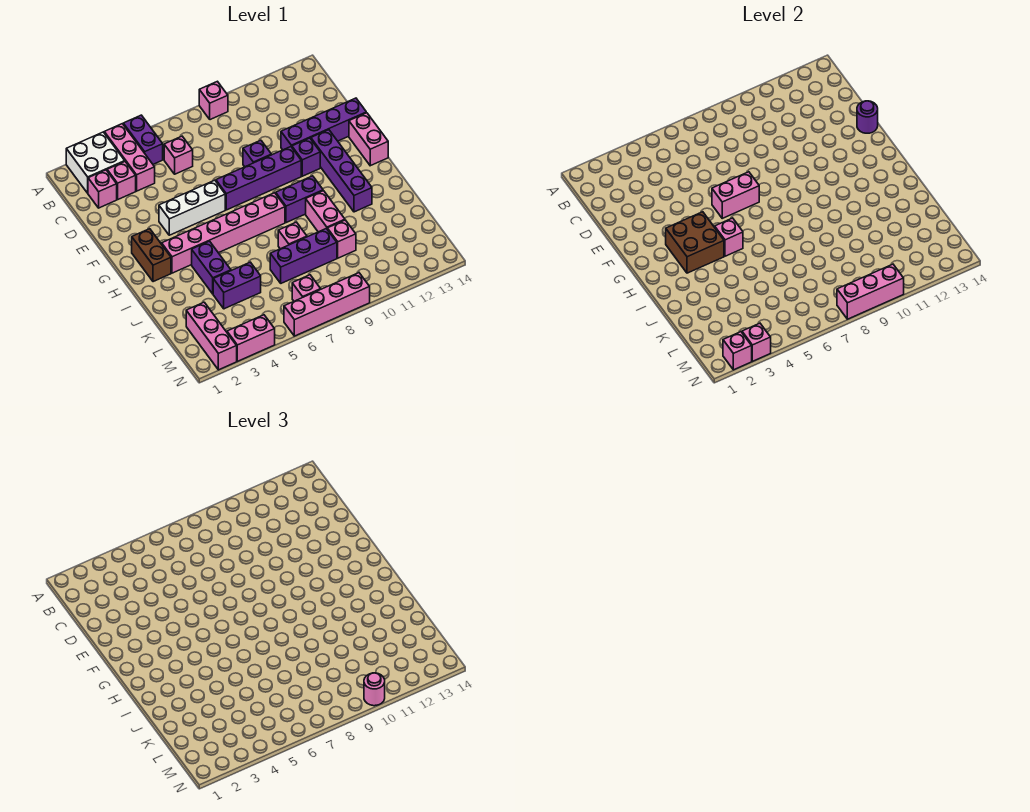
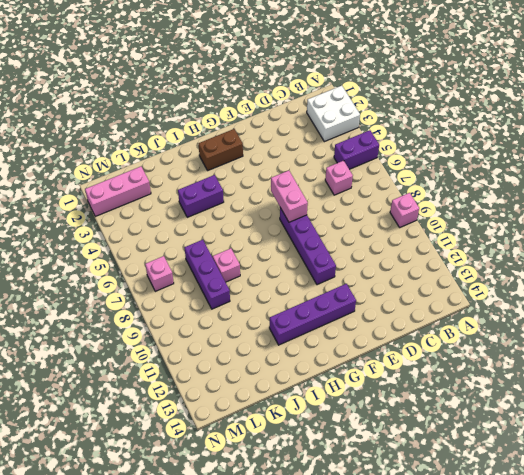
none -> pink 1x3 brick [104,124,155,191]
none -> pink 1x1 brick [88,170,117,208]
none -> pink 1x1 brick [107,162,136,199]
none -> purple 1x1 brick [243,140,271,167]

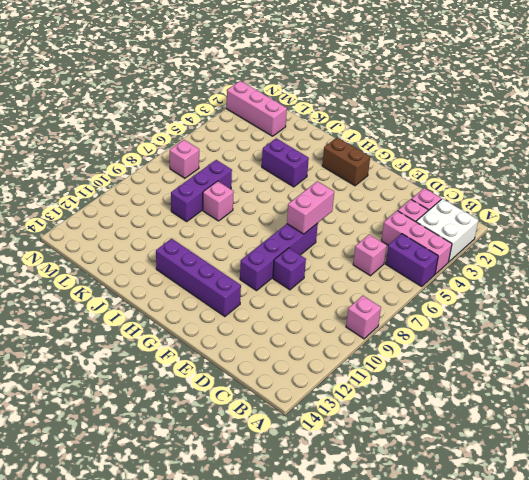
none -> purple 1x4 brick [281,98,366,150]
none -> white 1x3 brick [159,180,225,235]
none -> purple 1x1 brick [292,138,320,176]
none -> pink 1x2 brick [349,113,388,166]

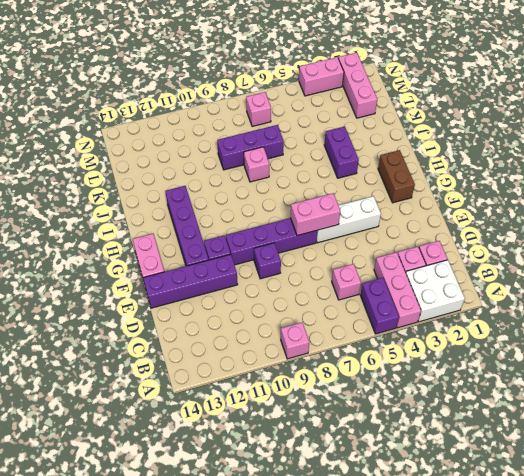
none -> pink 1x6 brick [162,193,285,273]
none -> purple 1x2 brick [276,176,323,223]
none -> pink 1x2 brick [306,191,345,232]
none -> purple 1x2 brick [213,262,261,309]

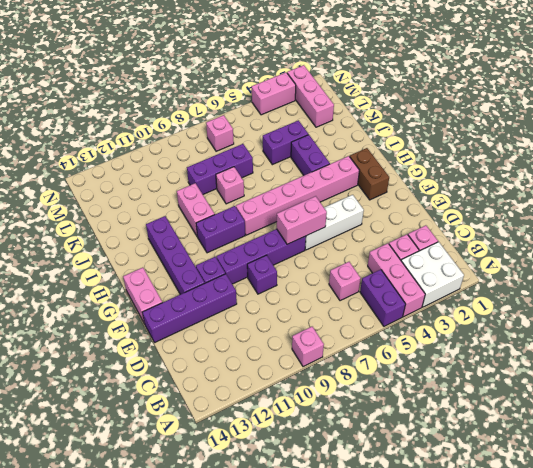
none -> pink 1x1 brick [327,220,356,258]
none -> pink 1x4 brick [284,273,370,336]
none -> purple 1x1 round brick [857,101,878,133]
none -> brown 2x2 brick [666,212,724,273]

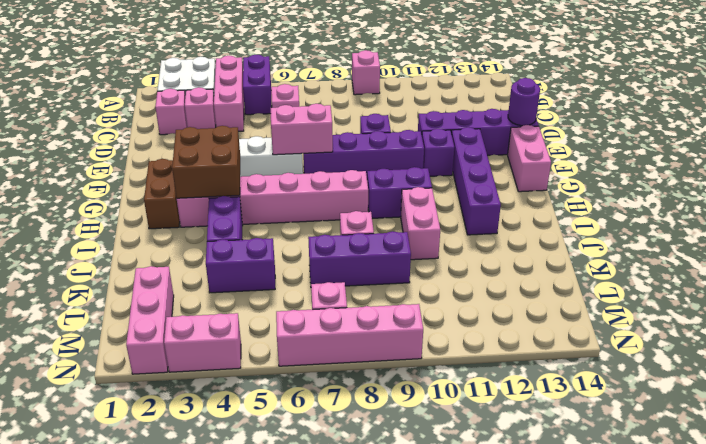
none -> pink 1x1 brick [327,220,356,258]
none -> pink 1x1 brick [715,218,743,256]
none -> pink 1x1 brick [723,332,752,370]
none -> pink 1x1 brick [742,323,771,361]

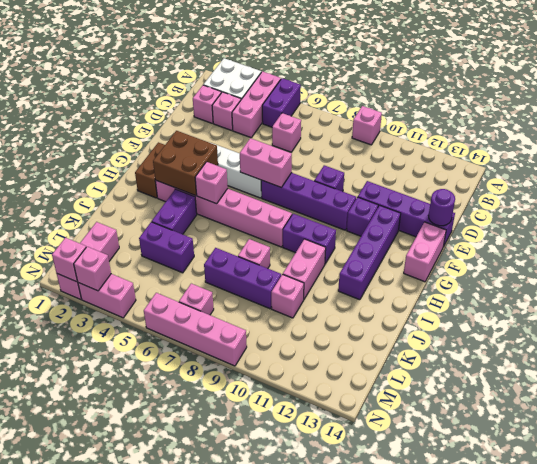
none -> pink 1x3 brick [837,264,904,319]
none -> pink 1x1 round brick [364,673,385,706]

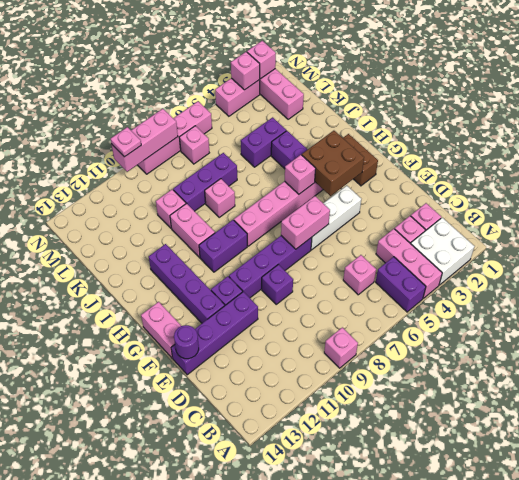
pink 1x1 plate [111,127,141,157] -> pink 1x1 round brick [364,673,385,706]

